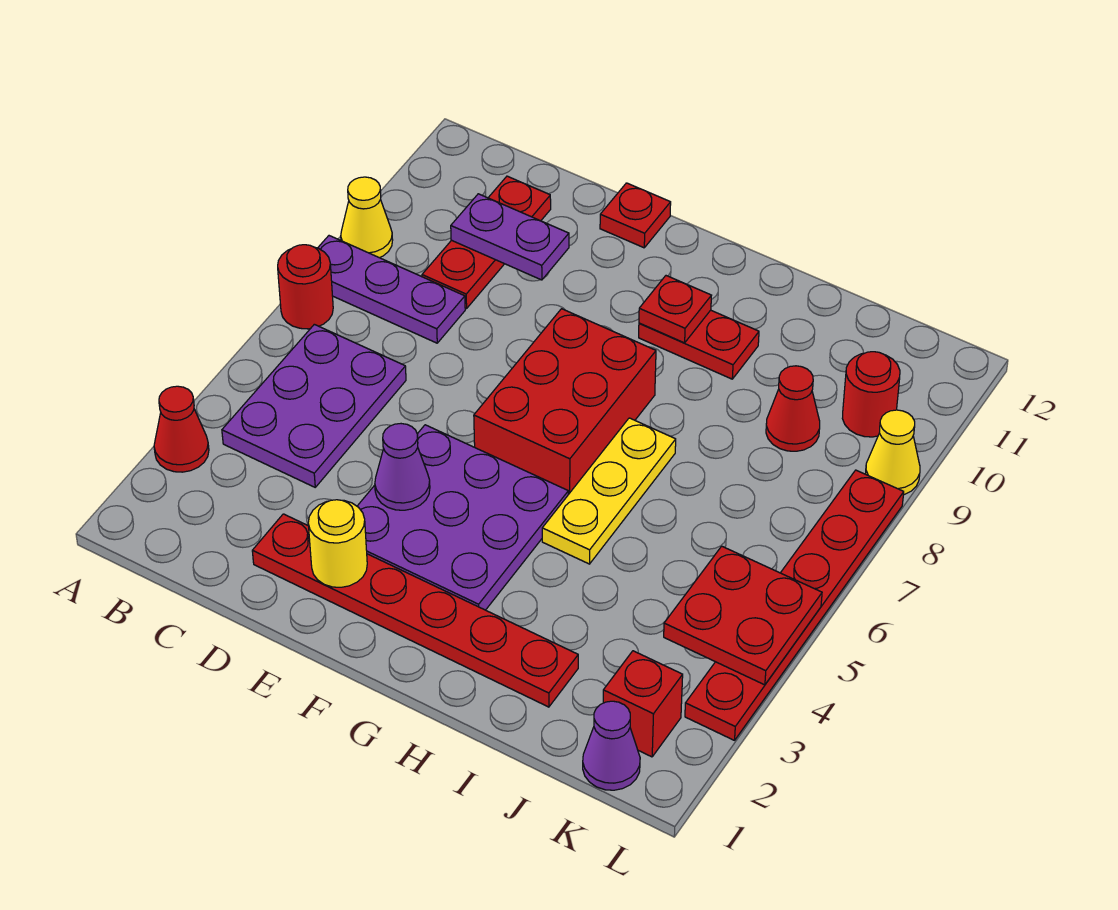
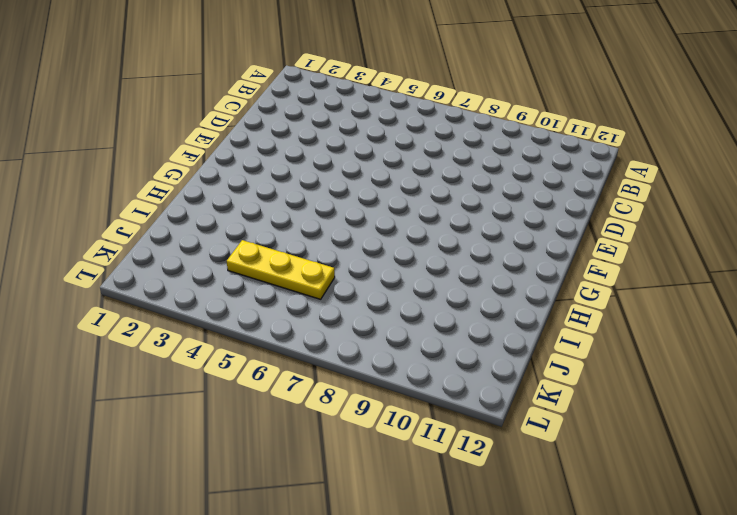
yellow 1x3 plate [227,240,335,299] -> yellow 1x3 plate moved to [542,418,676,564]
none -> red 1x1 cone [154,386,209,472]
none -> red 1x1 round brick [278,245,333,329]
none -> purple 1x3 plate [318,236,465,343]

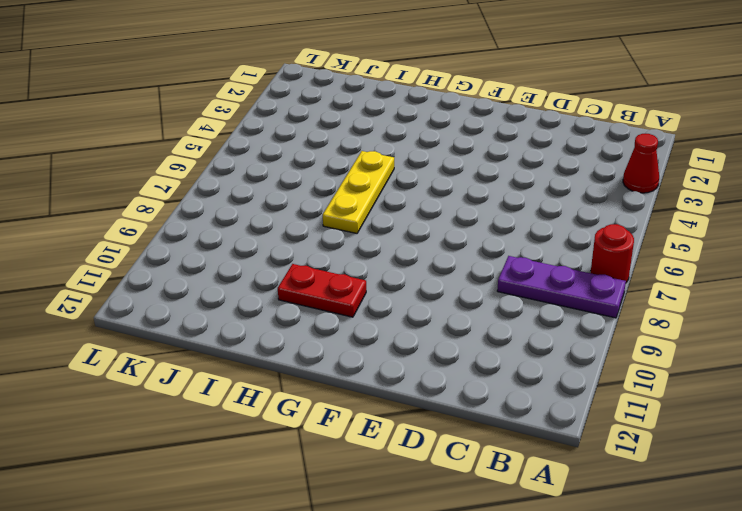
none -> yellow 1x1 cone [341,177,393,258]
none -> purple 2x3 plate [222,324,406,487]
none -> red 1x3 plate [422,176,551,309]

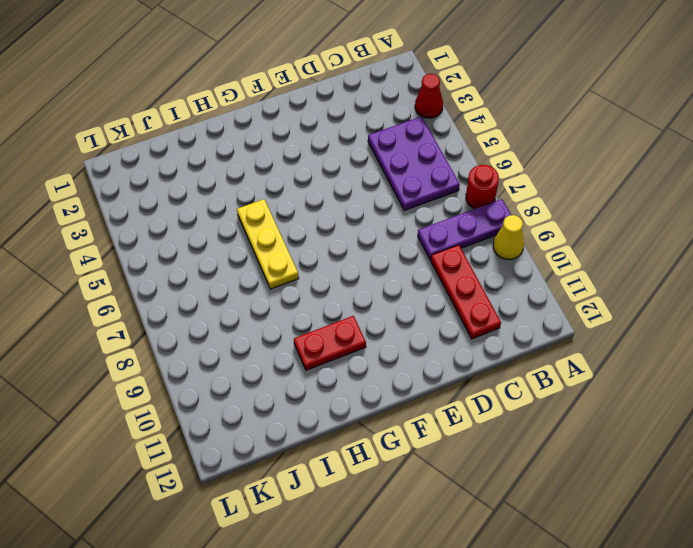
none -> red 1x6 plate [252,514,578,707]
none -> purple 3x3 plate [357,425,568,610]
none -> red 1x1 plate [600,183,671,248]

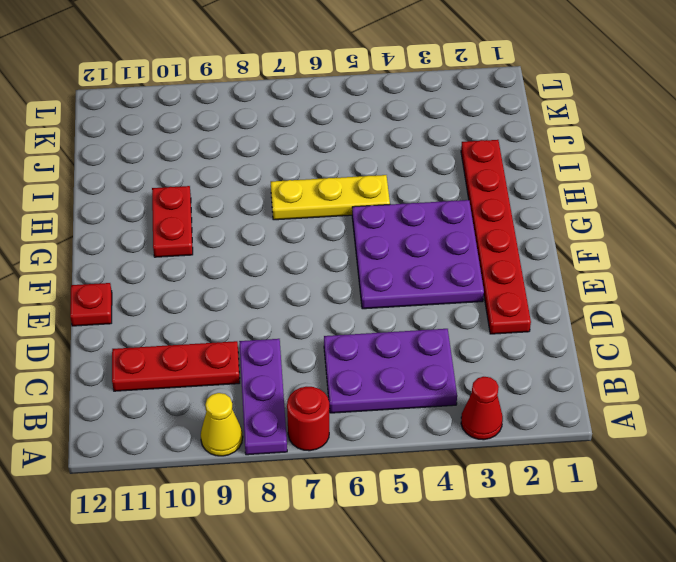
none -> red 2x3 brick [474,309,656,495]
none -> red 1x1 cone [766,366,820,451]
none -> purple 1x1 cone [583,701,640,790]

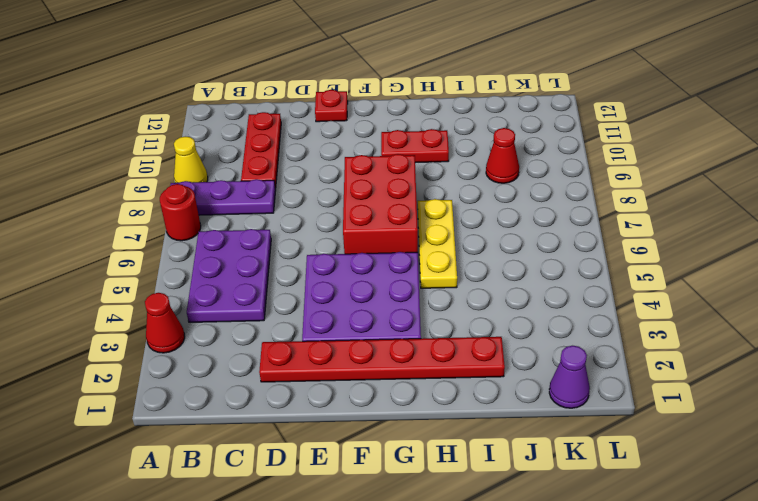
none -> red 1x1 brick [603,651,683,757]
none -> red 1x1 round brick [842,352,900,437]
none -> red 1x6 plate [685,470,904,740]

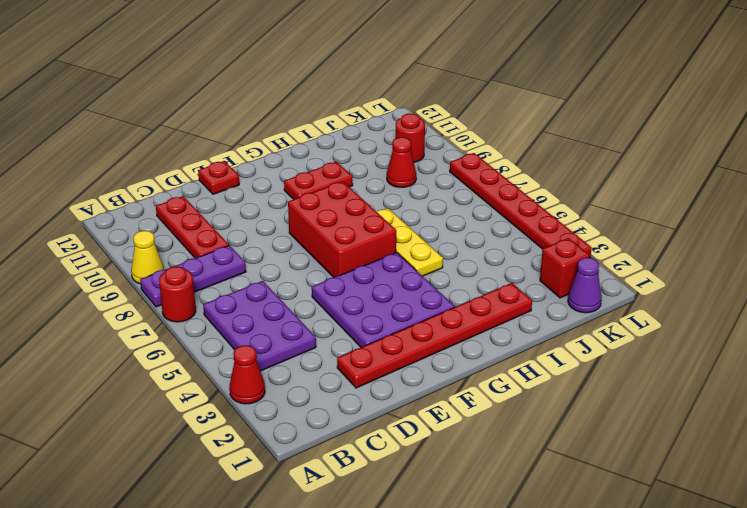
none -> yellow 1x1 cone [866,410,920,495]
none -> purple 1x2 plate [451,194,569,280]
none -> yellow 1x1 round brick [308,500,367,587]

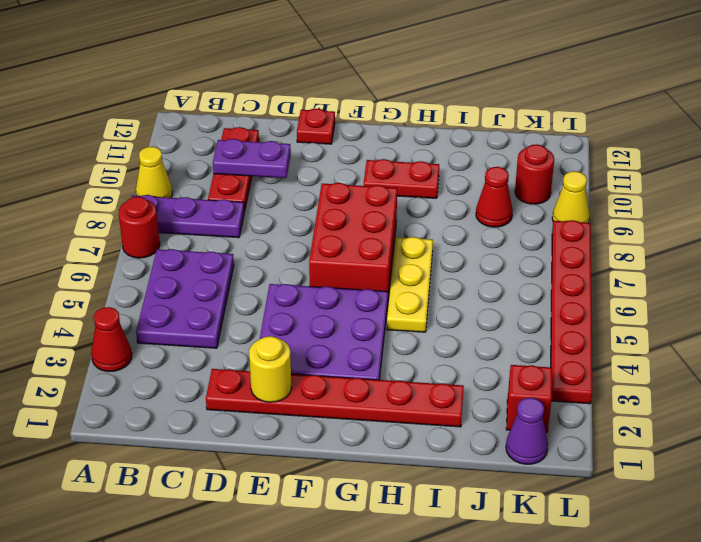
none -> purple 1x1 cone [375,424,430,510]
none -> red 1x1 plate [639,276,711,343]
none -> red 2x2 plate [664,546,822,685]

